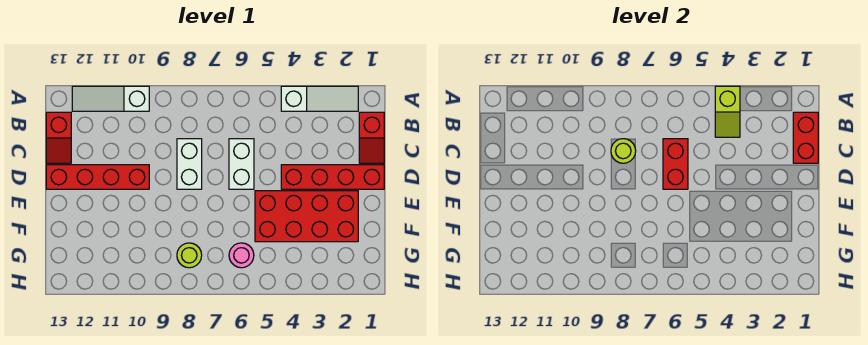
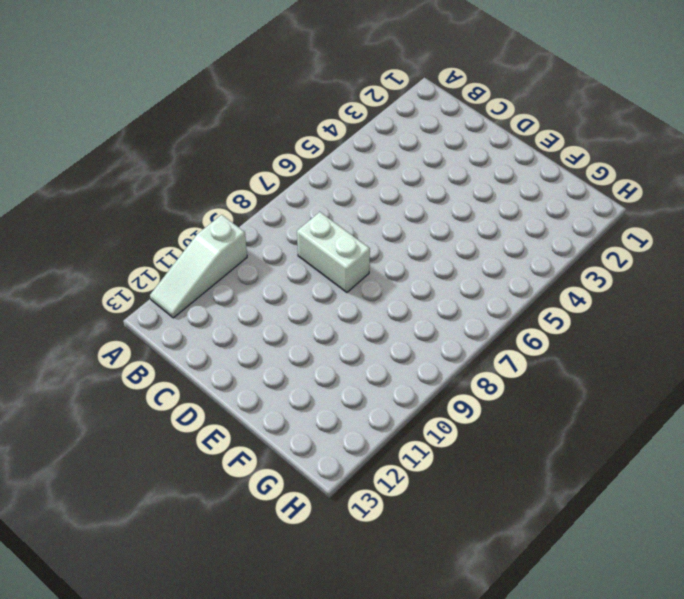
none -> white 1x3 slope [281,86,358,111]
none -> red 1x2 slope [359,112,384,163]
none -> red 1x2 slope [46,112,71,163]

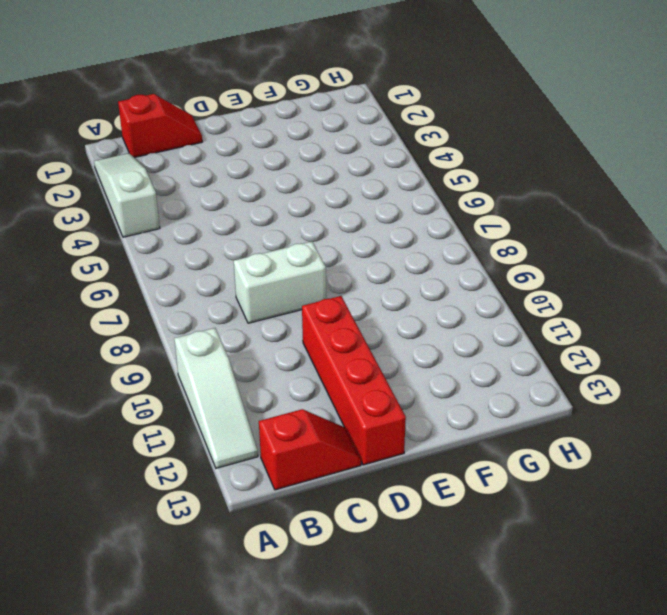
none -> white 1x2 brick [229,139,254,189]
none -> red 1x4 brick [281,165,384,189]
none -> red 2x4 brick [255,191,358,242]

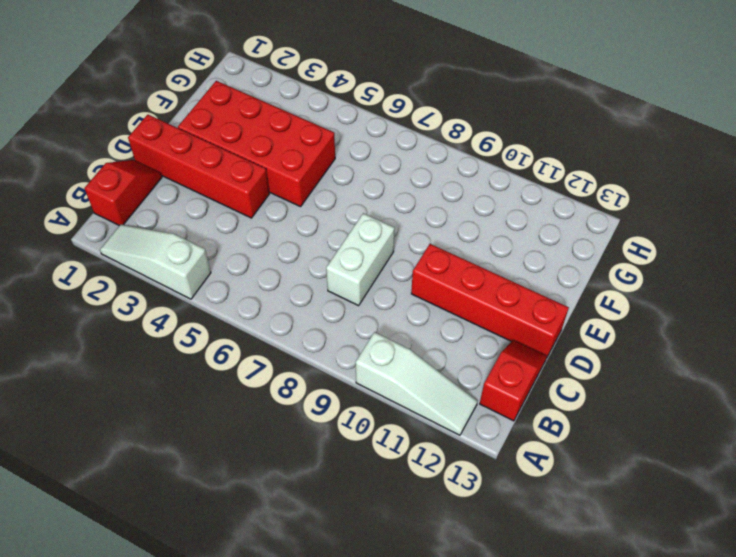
none -> white 1x2 brick [229,139,254,189]
none -> pink 1x1 round brick [229,243,254,268]
none -> lime 1x1 round brick [177,243,202,268]

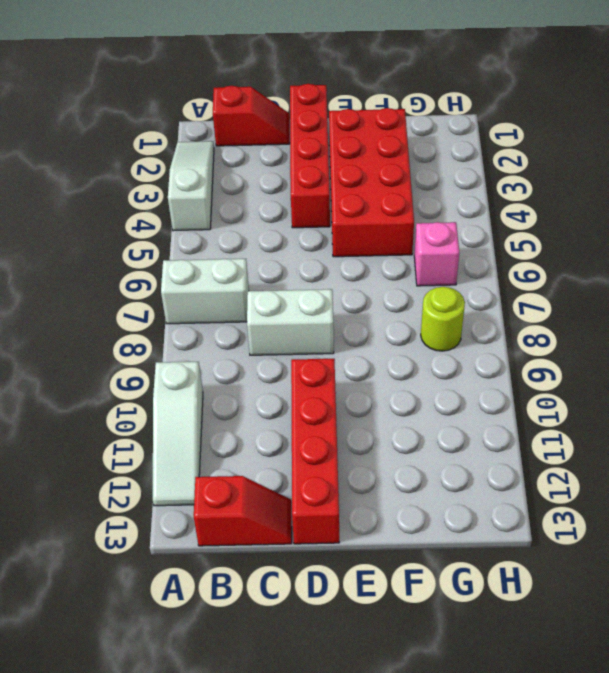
white 1x2 brick [161,259,249,324] -> white 1x2 brick moved to [229,139,254,189]
pink 1x1 brick [414,222,459,286] -> pink 1x1 round brick [229,243,254,268]
none -> lime 1x2 slope [715,86,740,137]
none -> red 1x2 brick [793,112,818,163]
none -> red 1x2 brick [663,139,688,189]

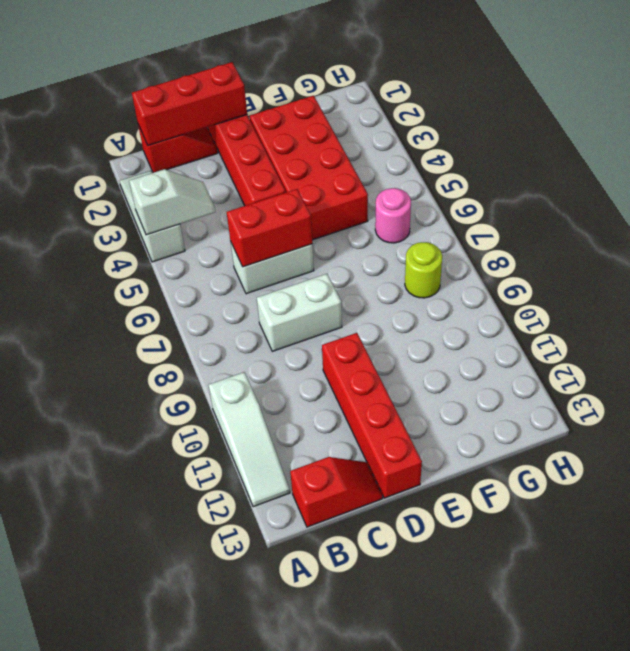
white 1x2 slope [129,169,215,235] -> lime 1x2 slope [715,86,740,137]
red 1x3 brick [132,62,247,145] -> red 1x2 brick [793,112,818,163]
none -> lime 1x1 round brick [611,139,636,163]

